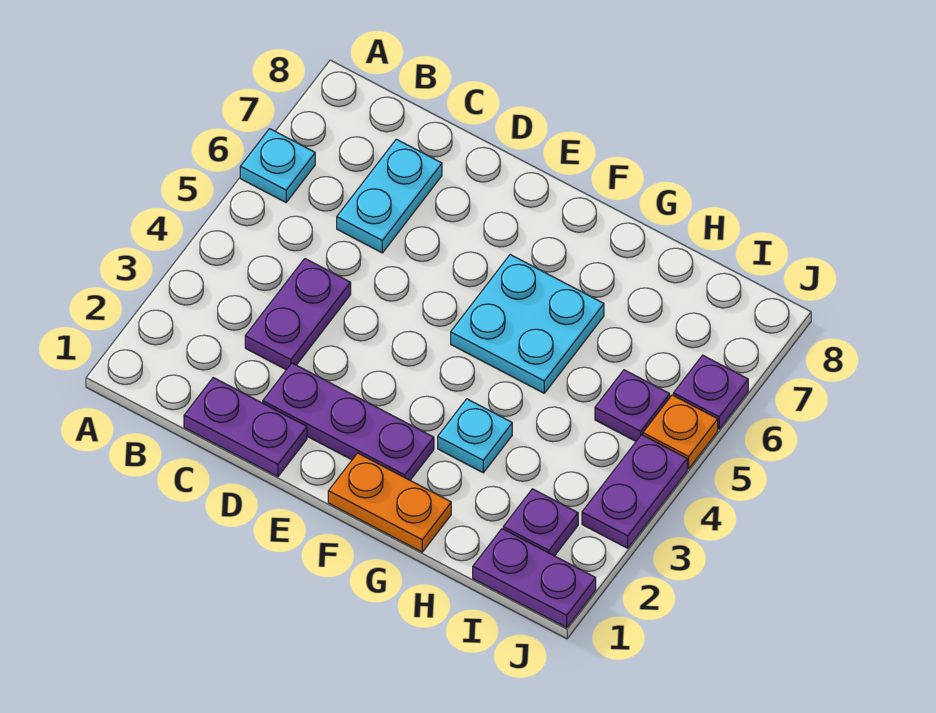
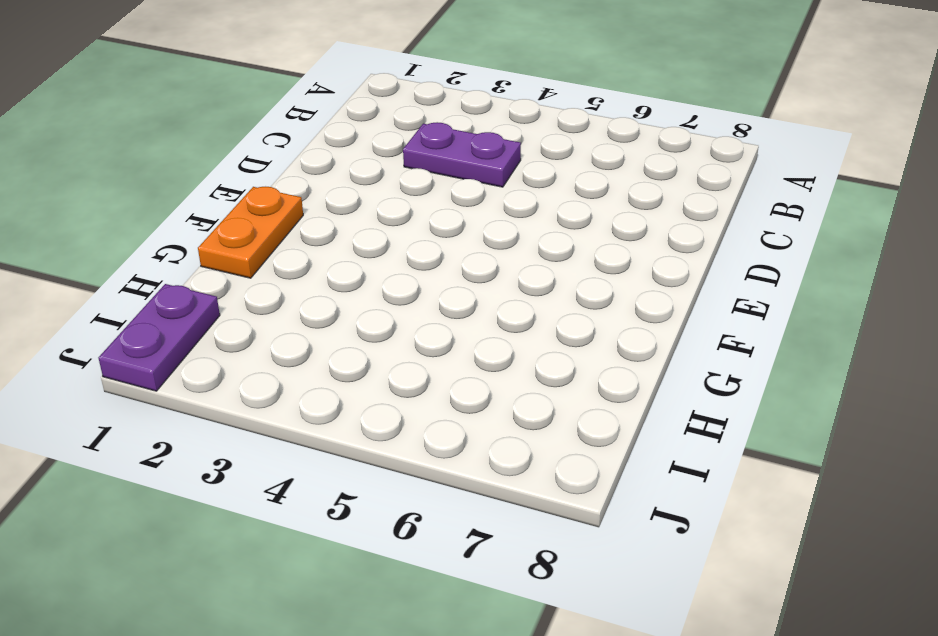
none -> cyan 1x1 plate [240,129,315,202]
none -> purple 1x2 plate [184,378,307,477]
none -> cyan 1x2 plate [337,139,442,253]

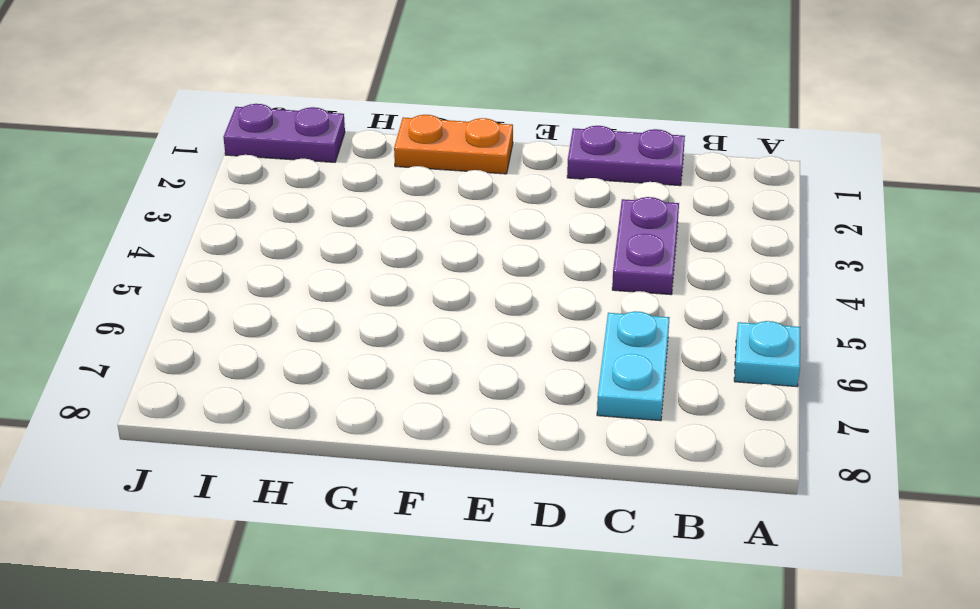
none -> purple 1x3 plate [263,363,434,480]
none -> cyan 2x2 plate [451,255,604,393]
none -> cyan 1x1 plate [438,399,512,473]

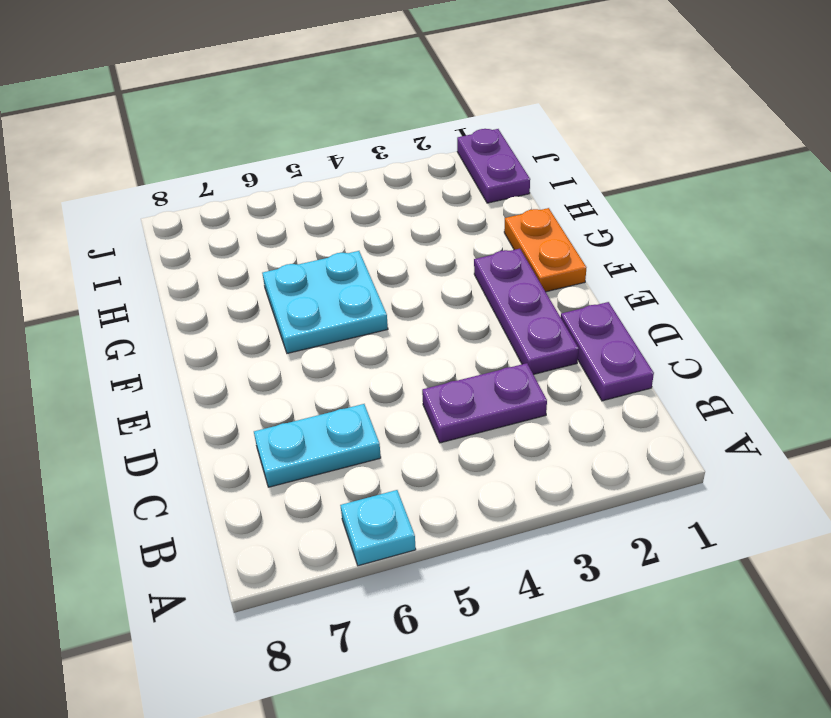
none -> cyan 1x1 plate [438,399,512,473]
none -> purple 1x1 plate [503,489,578,556]
none -> purple 1x1 plate [595,370,670,441]

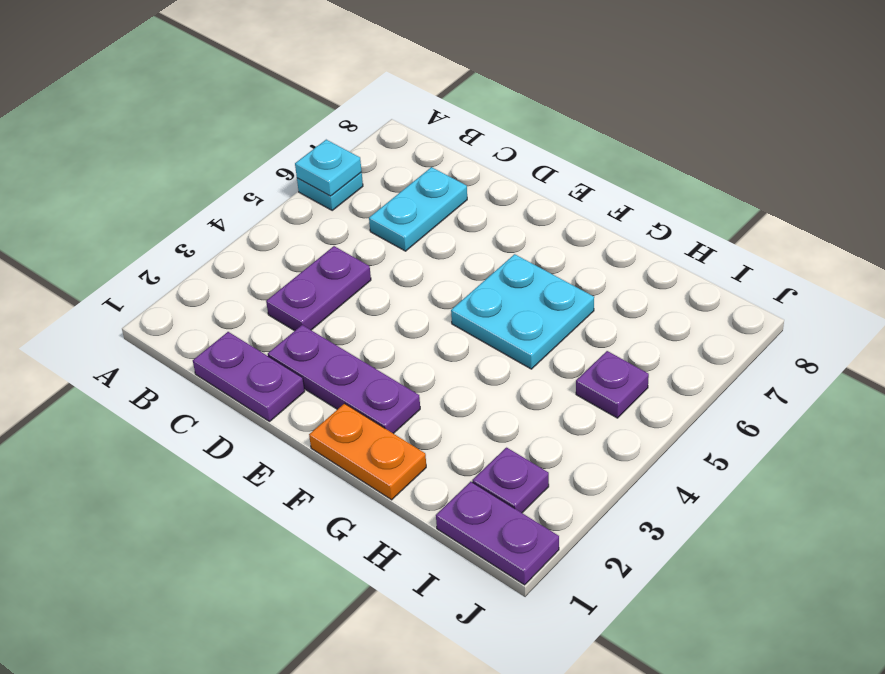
cyan 1x1 plate [295,140,362,196] -> cyan 1x1 plate moved to [438,399,512,473]
none -> purple 1x2 plate [582,435,687,548]
none -> orange 1x1 plate [643,395,718,469]
none -> purple 1x1 plate [673,355,748,429]

